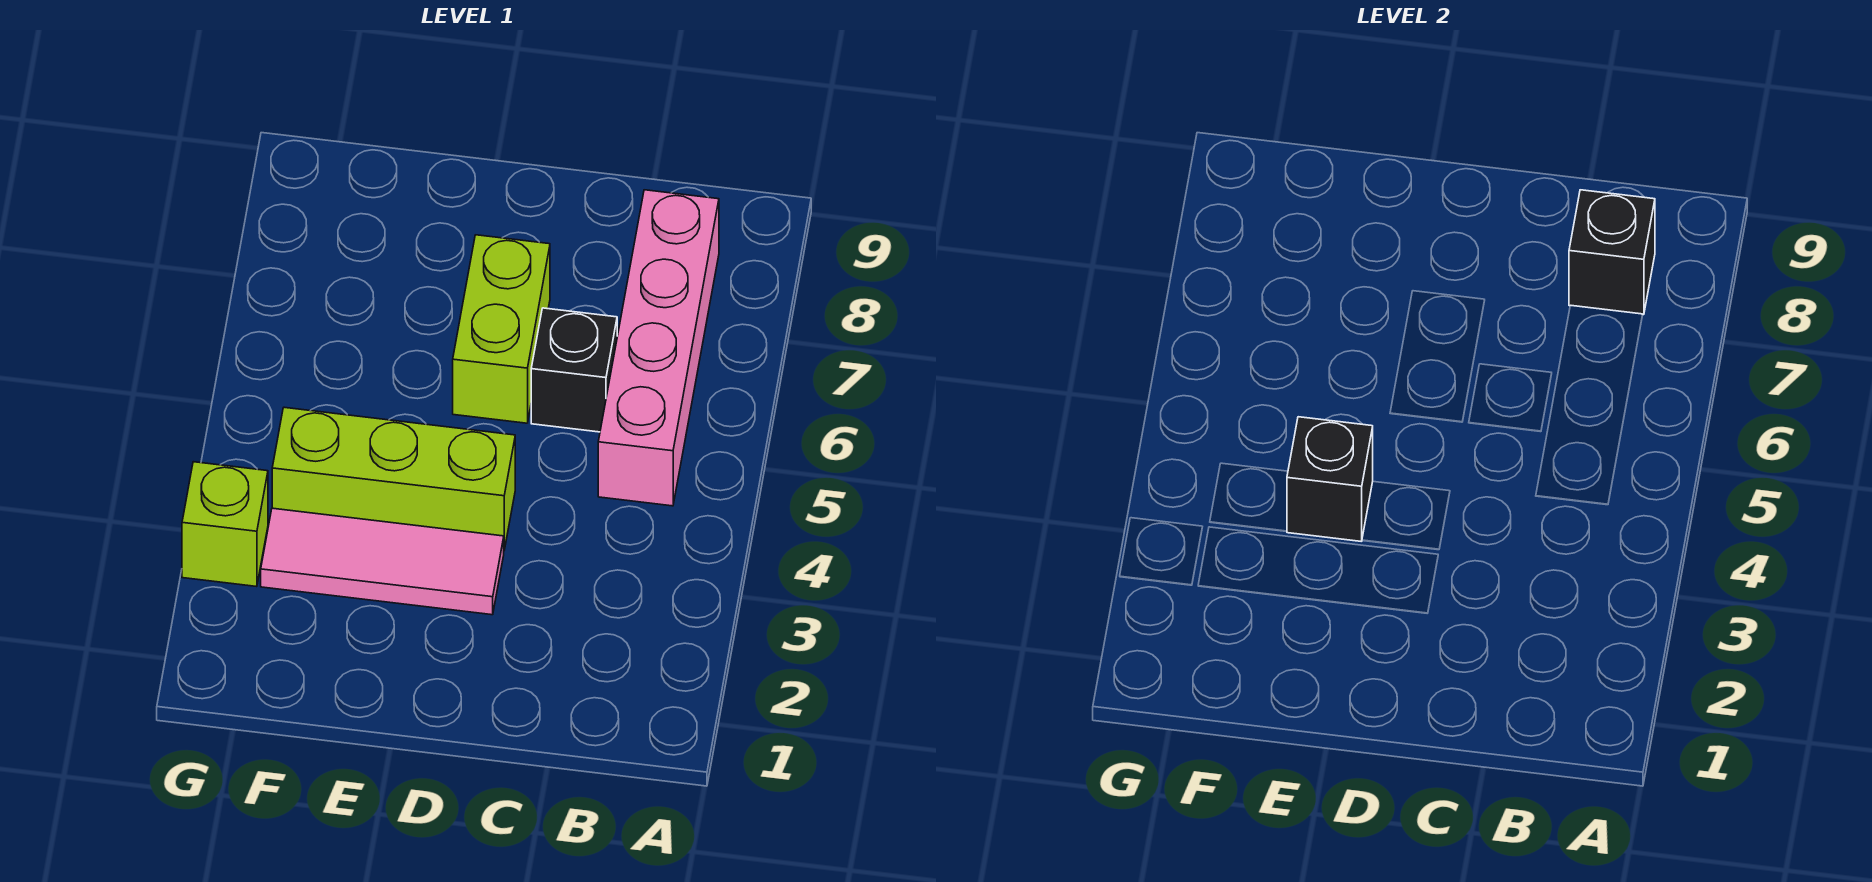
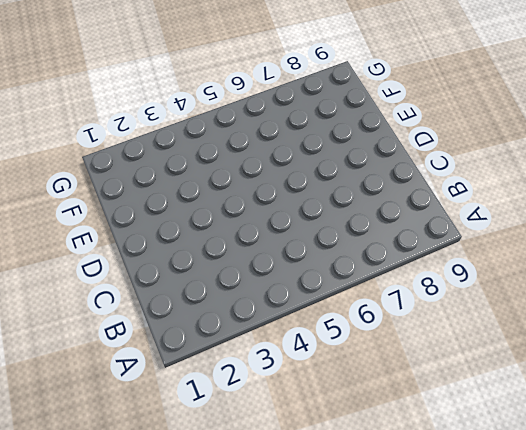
none -> pink 1x4 brick [598,190,719,506]
none -> black 1x1 brick [531,308,617,432]

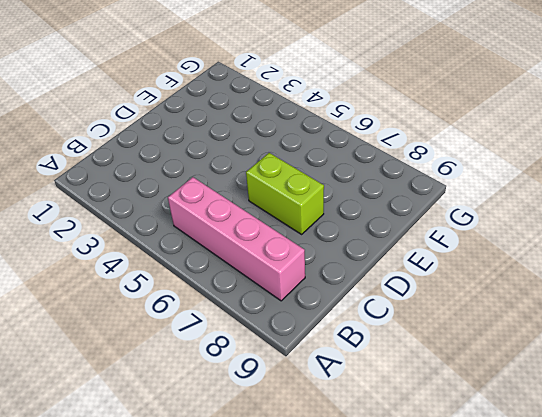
none -> black 1x1 brick [531,308,617,432]
none -> pink 1x3 tile [261,508,504,615]

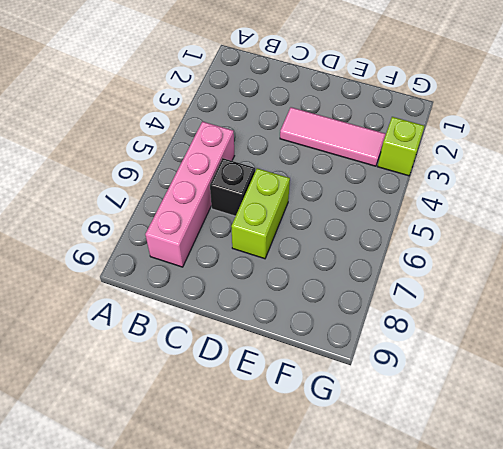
none -> lime 1x3 brick [272,407,515,550]
none -> black 1x1 brick [1569,190,1655,315]

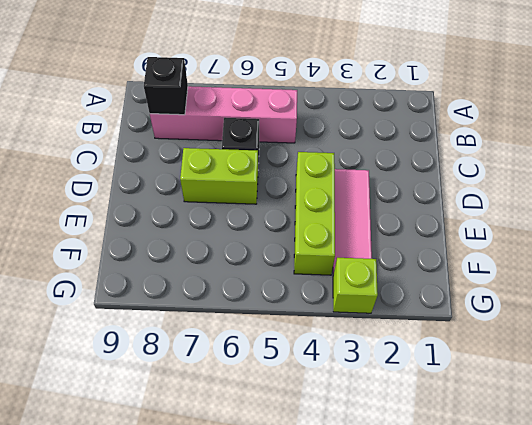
none -> black 1x1 brick [1287,417,1373,542]

